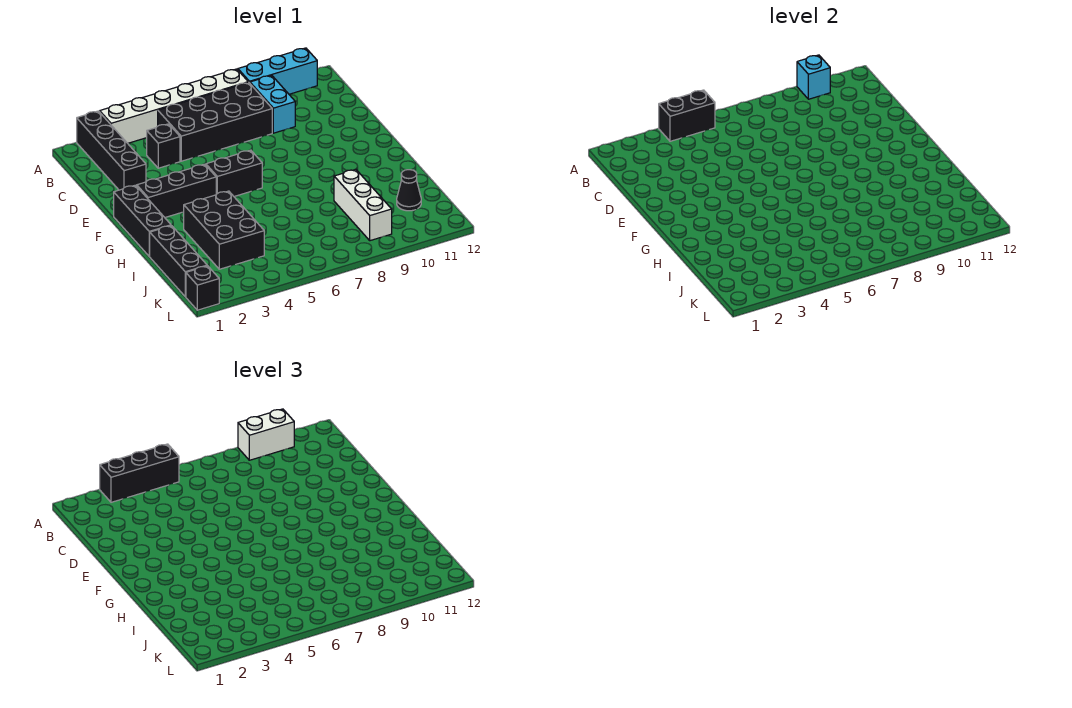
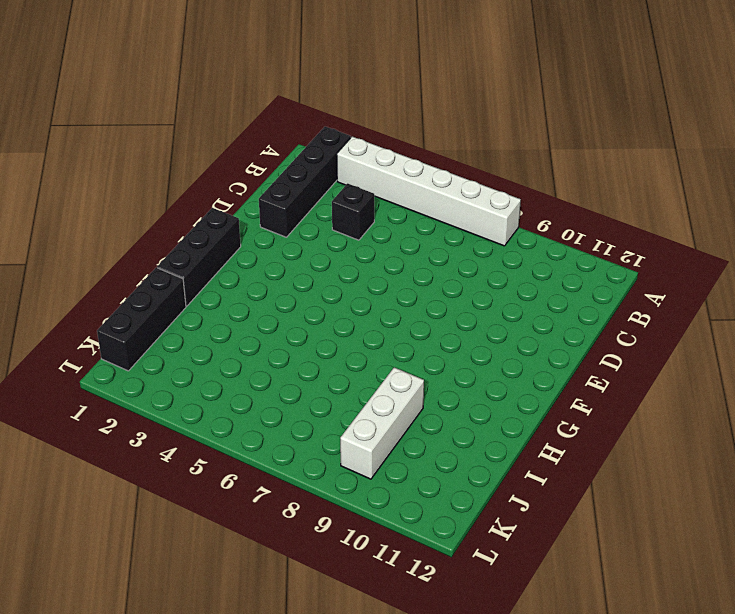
none -> cyan 1x3 brick [238,48,317,94]
none -> black 2x4 brick [158,82,272,161]
none -> cyan 1x2 brick [250,75,295,133]

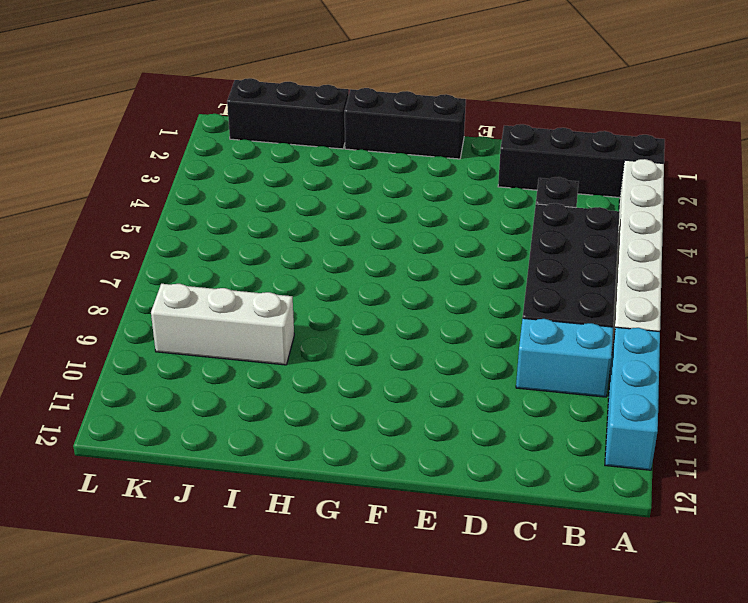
none -> black 1x3 brick [137,164,216,218]
none -> black 1x2 brick [206,150,262,197]
none -> black 2x3 brick [184,191,264,269]

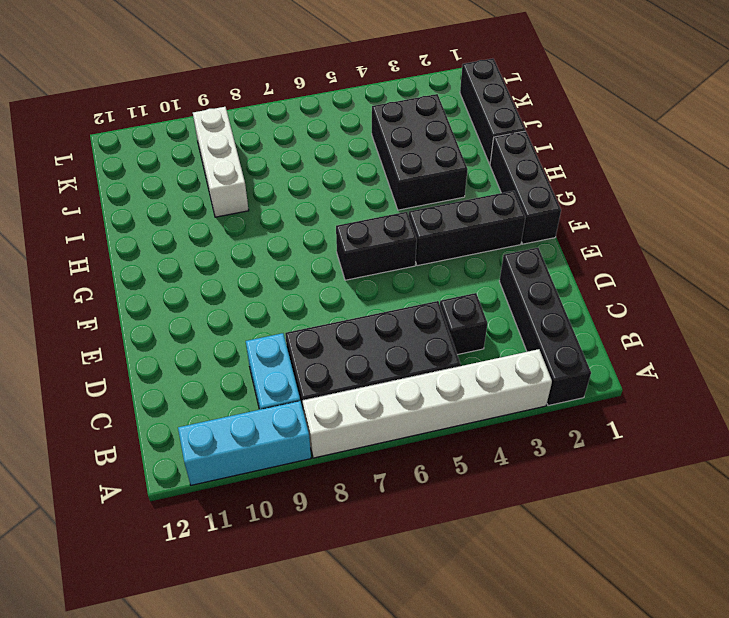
none -> black 1x1 cone [397,170,421,211]
none -> black 1x1 brick [186,266,219,310]
none -> black 1x2 brick [659,90,715,141]

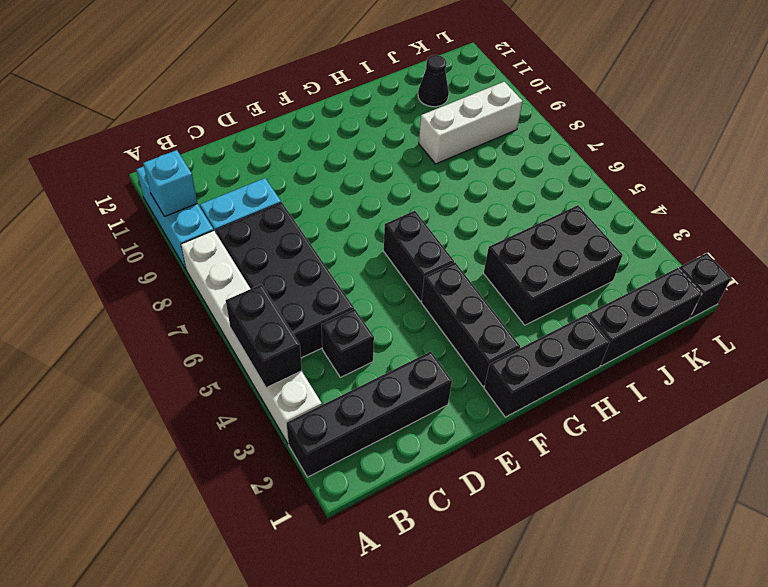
none -> black 1x3 brick [100,444,179,502]
none -> white 1x2 brick [238,409,294,460]

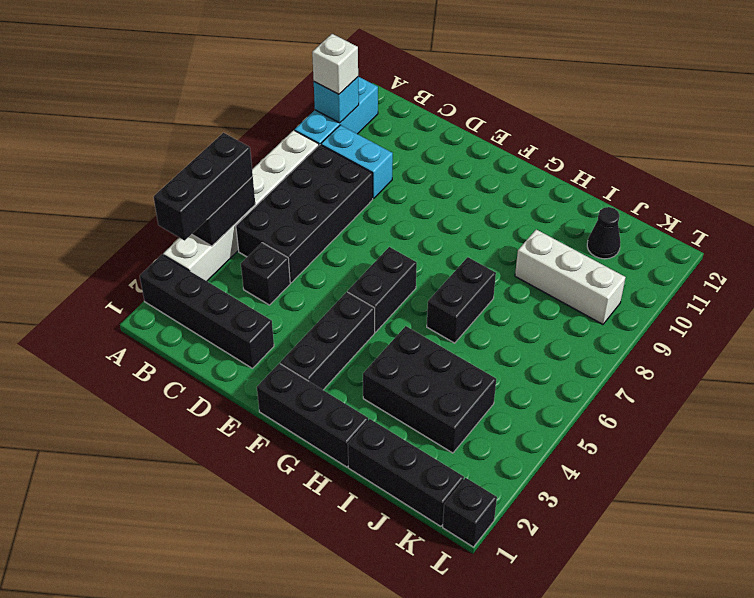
white 1x1 brick [312,34,358,94] -> white 1x2 brick [238,409,294,460]
black 1x2 brick [427,257,496,343] -> none

